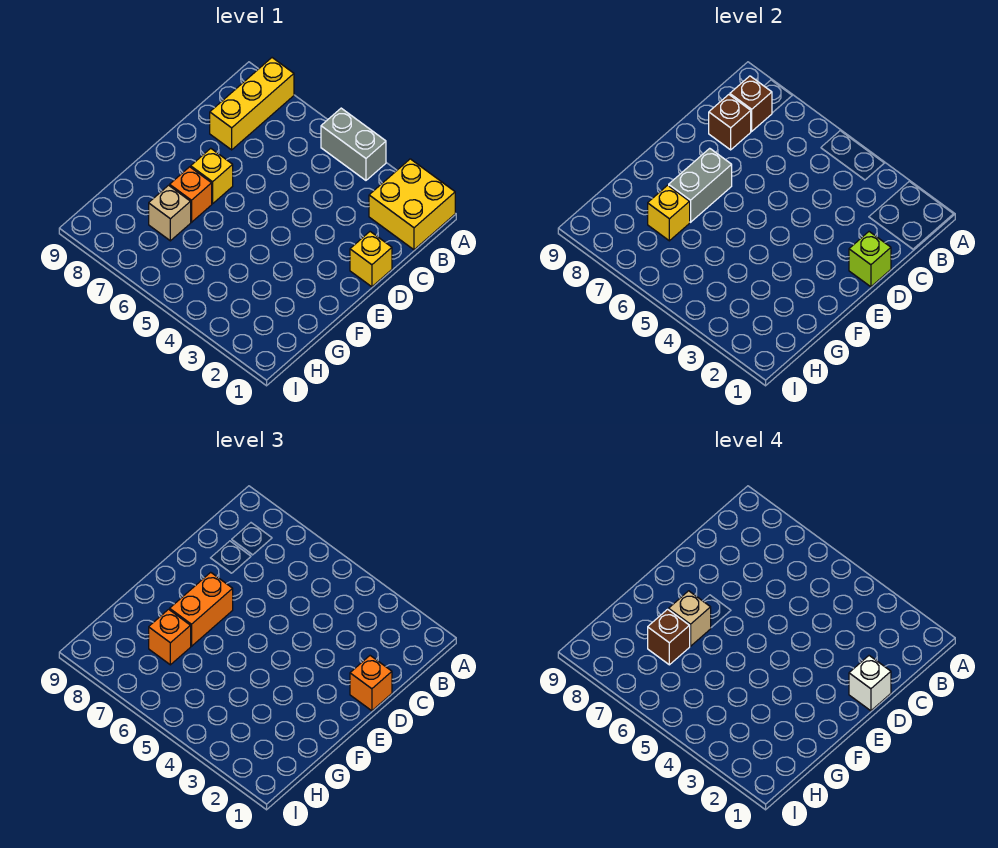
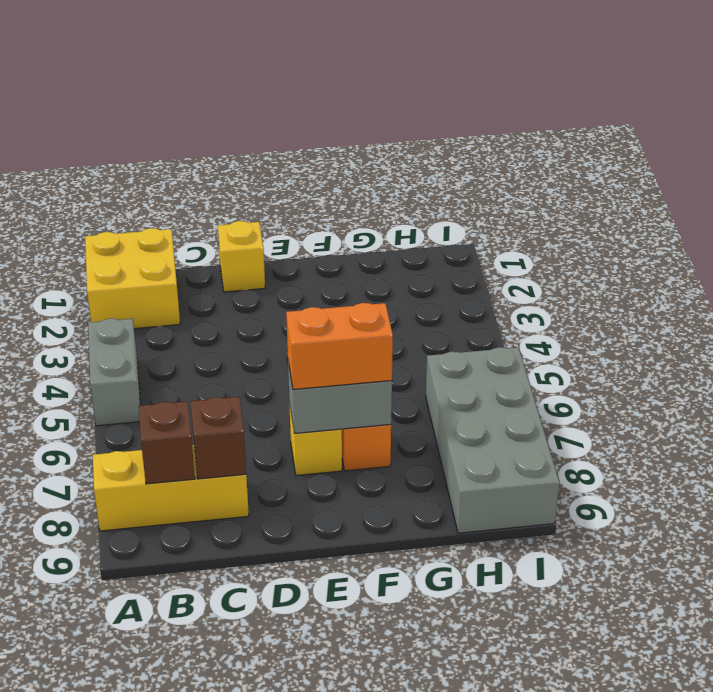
grey 2x4 brick [426,347,559,533] -> none
none -> tan 1x1 brick [149,185,191,241]
none -> lime 1x1 brick [849,232,891,287]
none -> yellow 1x1 brick [648,185,690,241]

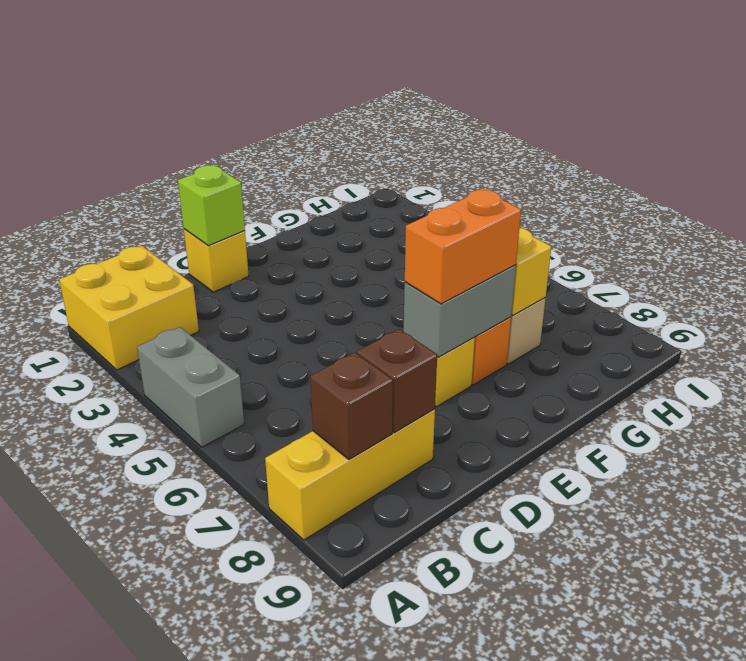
none -> orange 1x1 brick [350,656,392,711]
none -> orange 1x1 brick [149,609,191,665]
none -> white 1x1 brick [849,656,891,711]

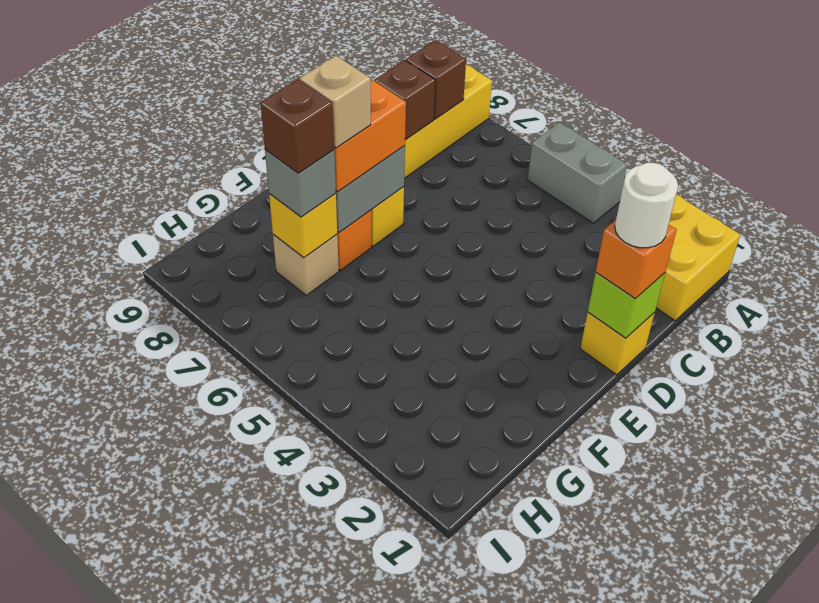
white 1x1 round brick [615,163,678,248] -> white 1x1 brick [849,656,891,711]
grey 1x1 brick [265,150,336,217] -> orange 1x1 brick [149,609,191,665]

